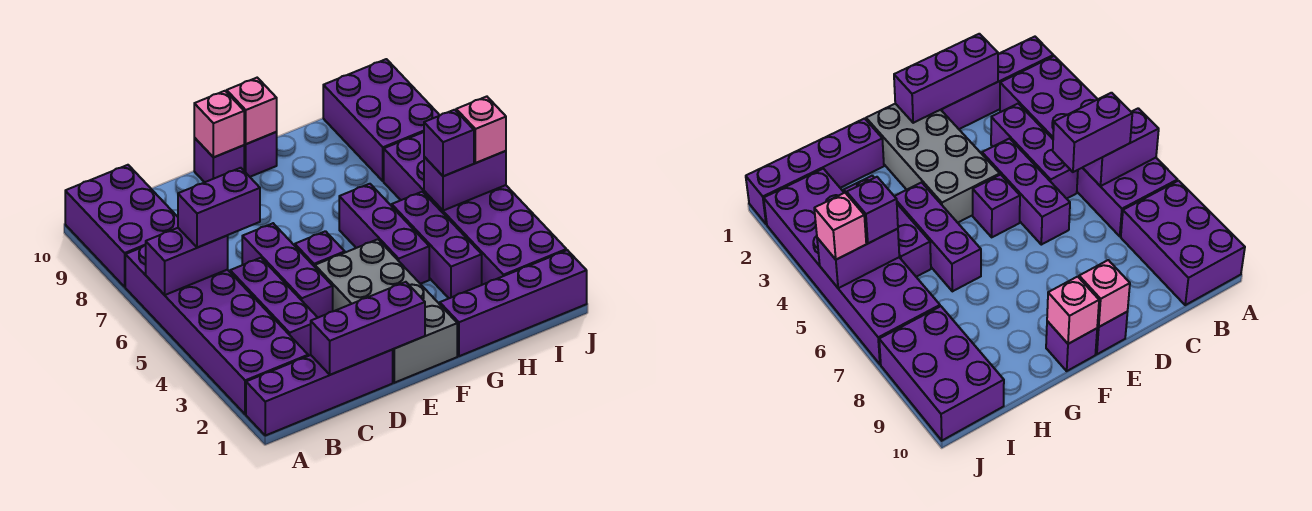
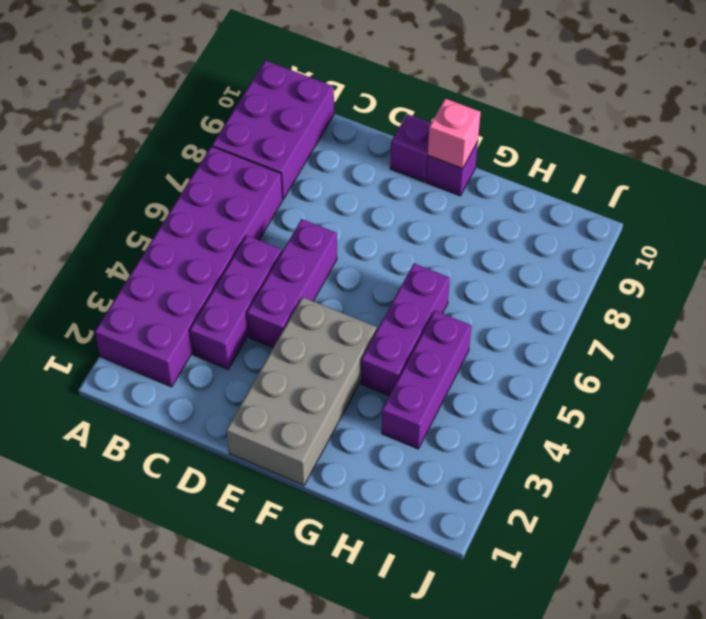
none -> purple 1x4 brick [246,350,393,436]
none -> purple 1x1 brick [295,231,345,267]
none -> purple 1x4 brick [440,250,587,356]

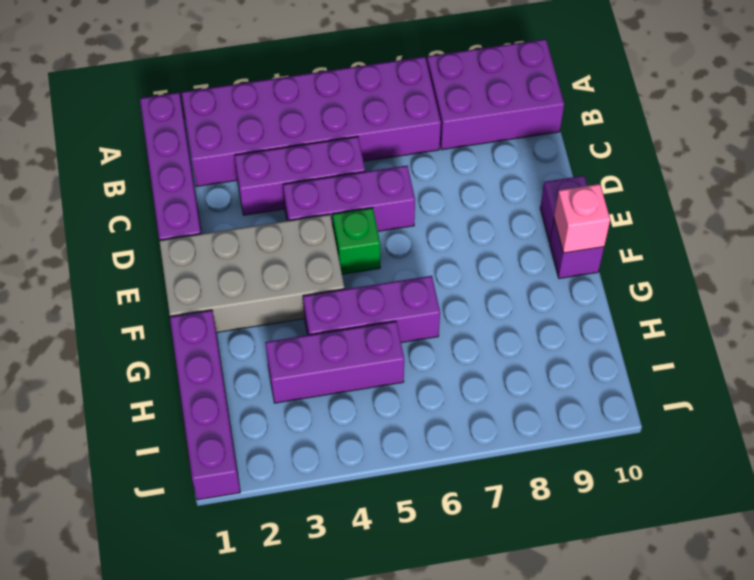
green 1x1 brick [332,208,380,274] -> purple 1x1 brick [295,231,345,267]
none -> purple 2x6 brick [384,132,566,285]
none -> purple 2x3 brick [323,59,440,181]
none -> purple 1x2 brick [146,228,228,295]

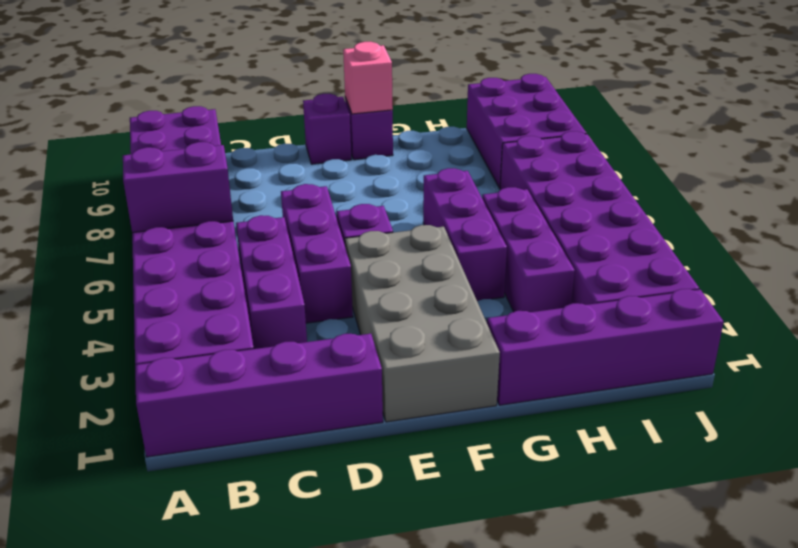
none -> purple 1x3 brick [311,282,425,375]
none -> pink 1x1 brick [194,91,244,157]
none -> purple 1x2 brick [424,151,506,211]

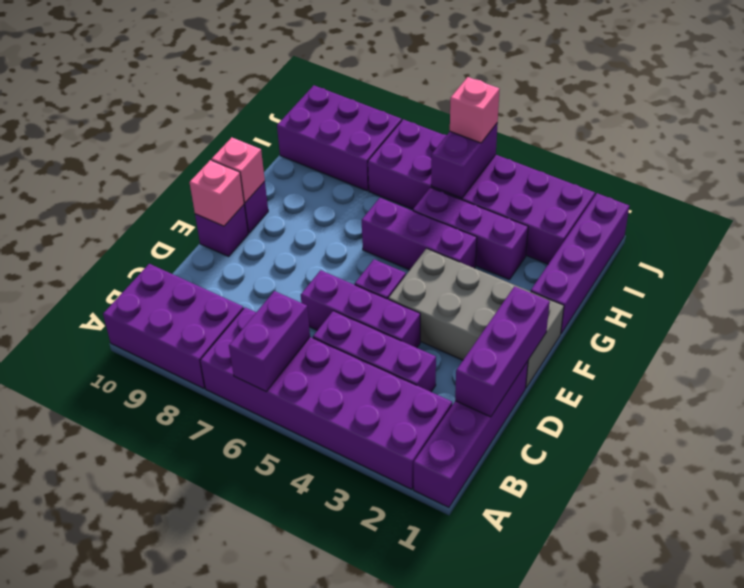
none -> purple 1x2 brick [178,168,260,248]
none -> purple 1x1 brick [424,110,474,176]

